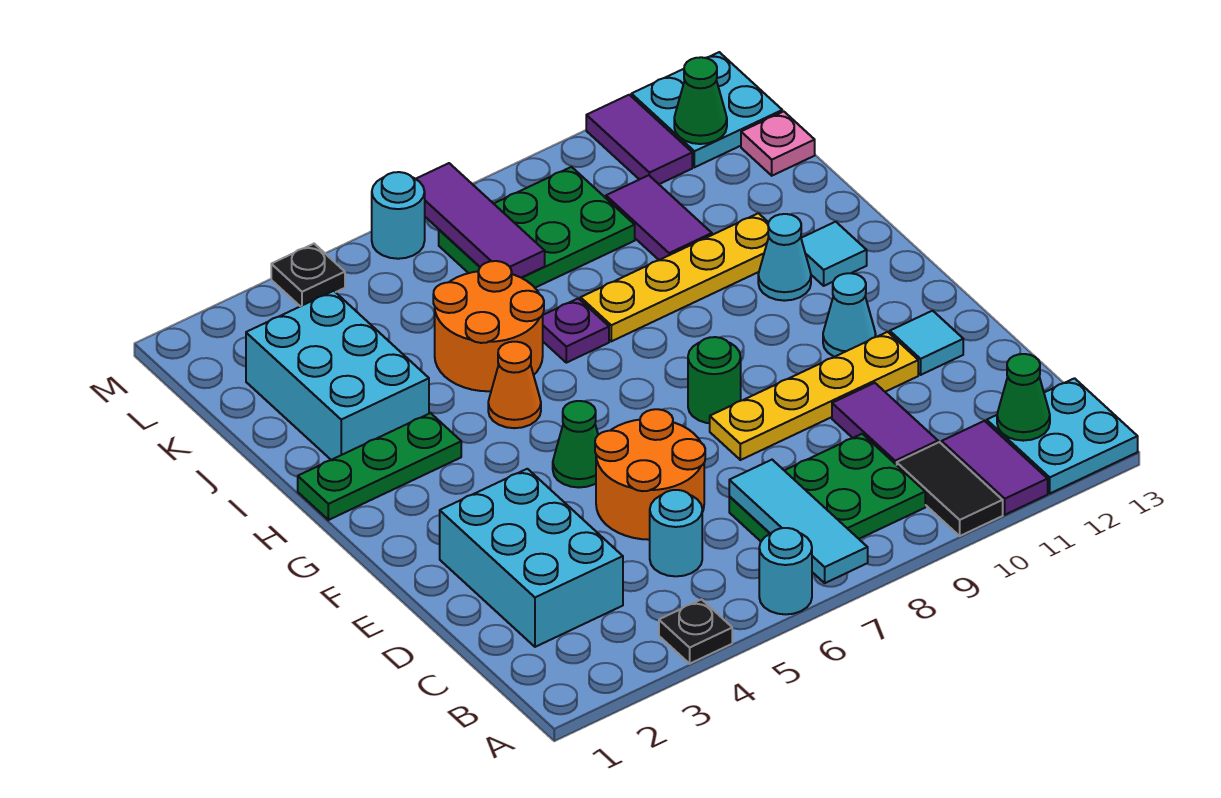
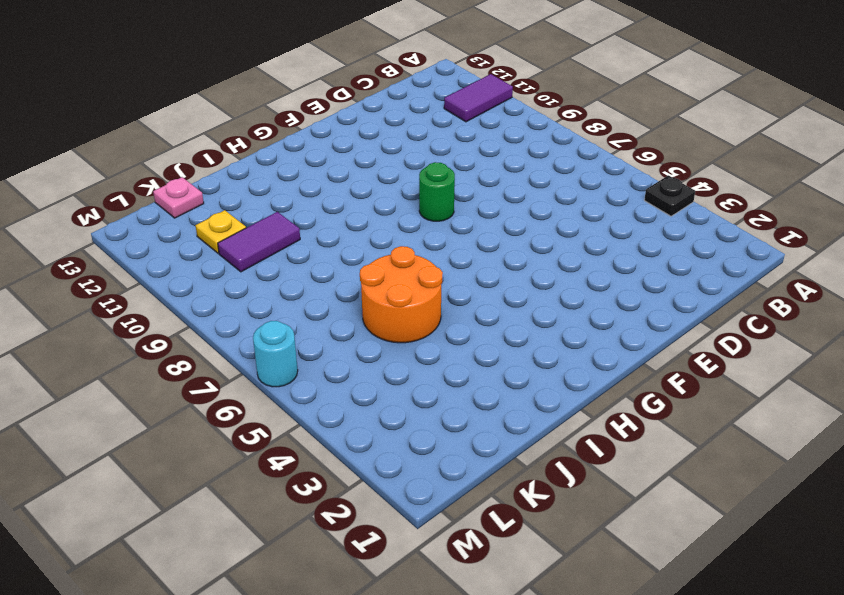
yellow 1x1 plate [196,210,246,253] -> none
none -> cyan 1x1 round brick [759,528,812,614]
none -> black 1x2 tile [897,442,1003,536]
none -> cyan 2x2 plate [987,378,1138,493]
none -> green 2x3 plate [729,434,925,541]

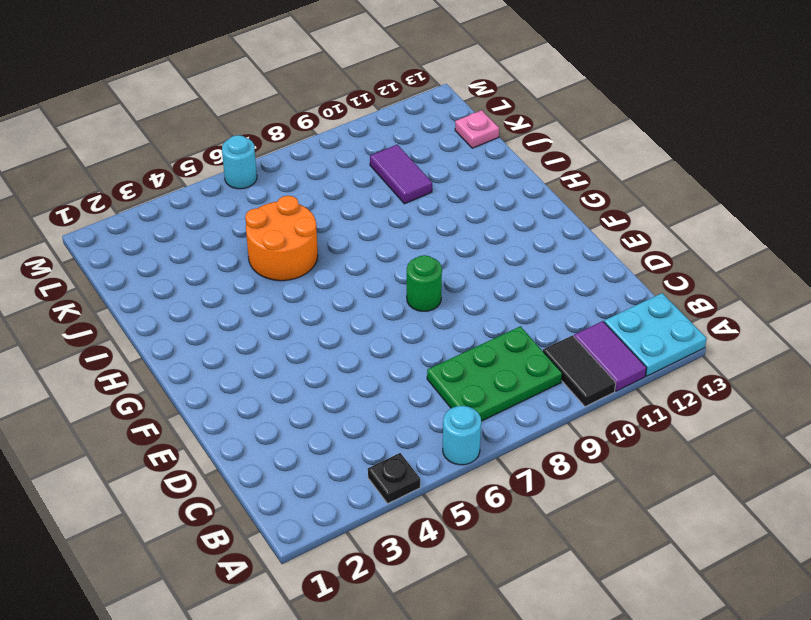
none -> cyan 2x3 brick [440,469,623,647]
none -> cyan 1x1 round brick [650,490,702,576]
none -> purple 1x2 tile [832,383,938,465]
none -> orange 2x2 round brick [595,409,705,540]

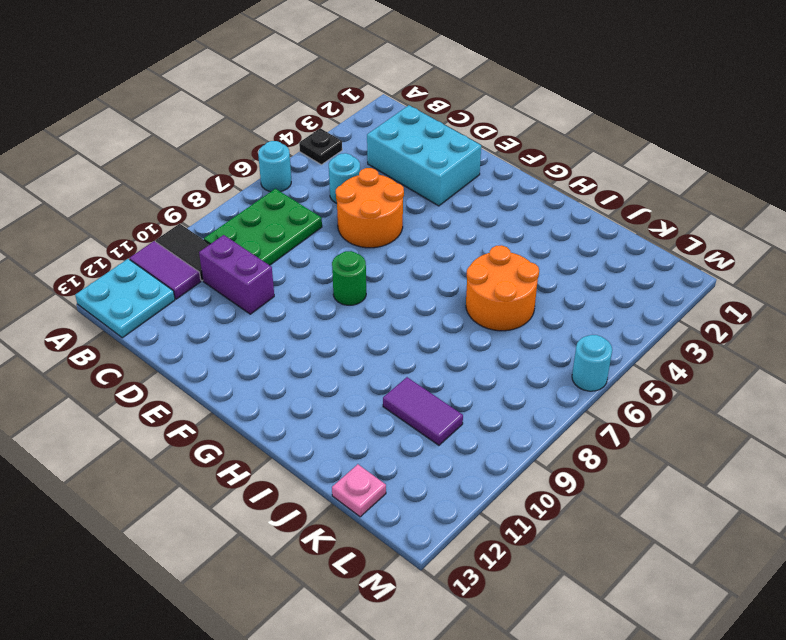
purple 1x2 brick [199,235,274,314] -> purple 1x2 tile [832,383,938,465]
none -> yellow 1x4 plate [710,332,918,460]
none -> cyan 1x1 tile [890,311,963,375]
none -> green 1x1 cone [553,401,598,487]
none -> cyan 1x1 cone [823,273,876,357]

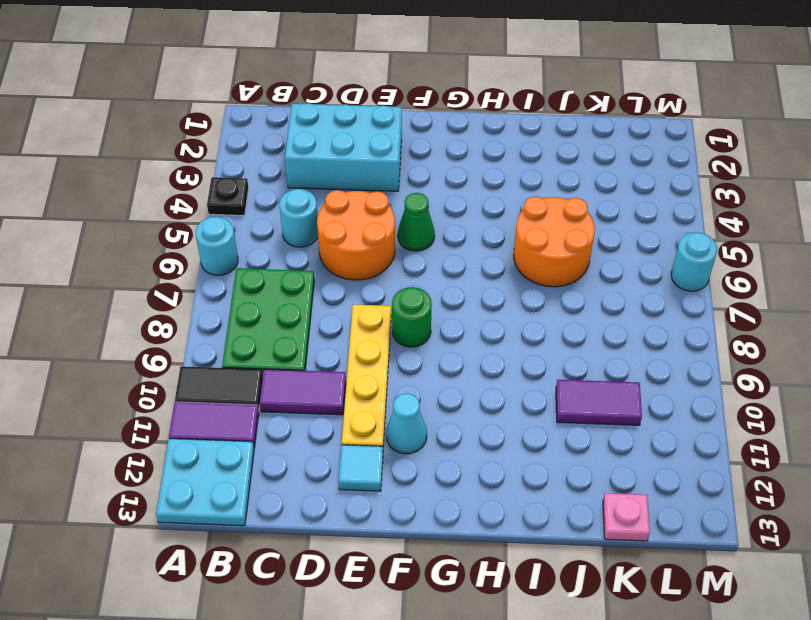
none -> green 1x3 plate [298,413,461,520]
none -> orange 1x1 cone [488,342,541,428]
none -> cyan 1x1 cone [758,214,811,301]
none -> cyan 1x1 tile [801,222,867,286]

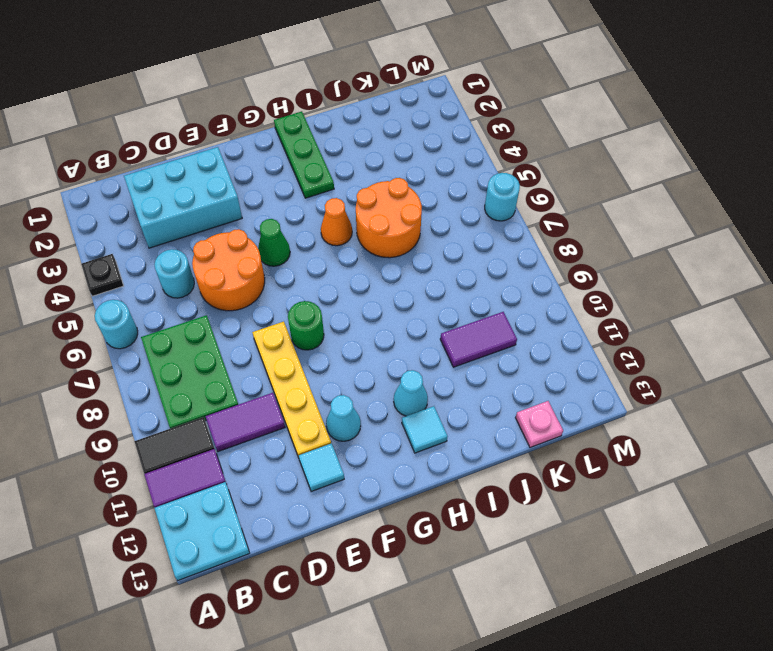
none -> cyan 2x3 brick [246,291,429,460]
none -> purple 1x1 plate [543,298,609,363]
none -> yellow 1x4 plate [581,213,769,341]
none -> green 2x3 plate [439,167,635,288]

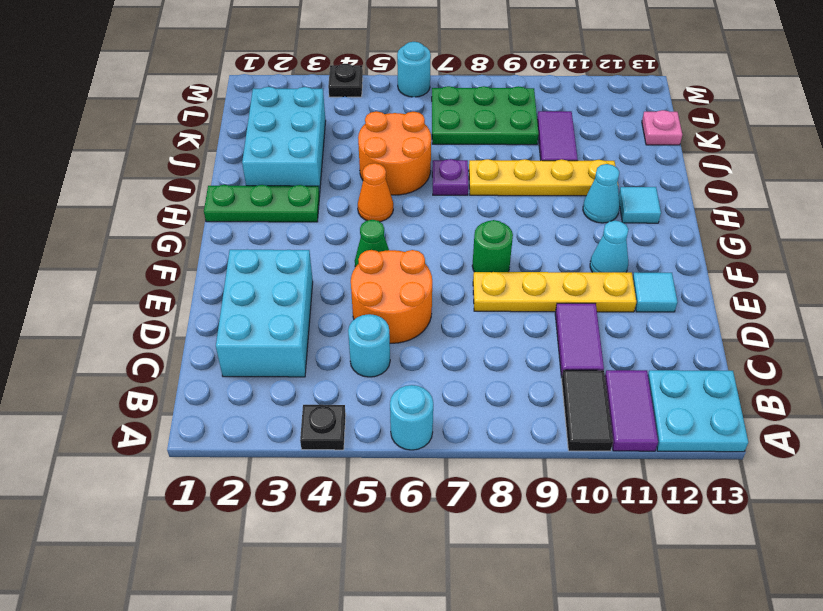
none -> green 2x3 plate [729,434,925,541]
none -> purple 1x2 tile [586,95,692,184]
none -> cyan 2x2 plate [631,52,782,167]
none -> cyan 1x3 tile [729,460,868,583]

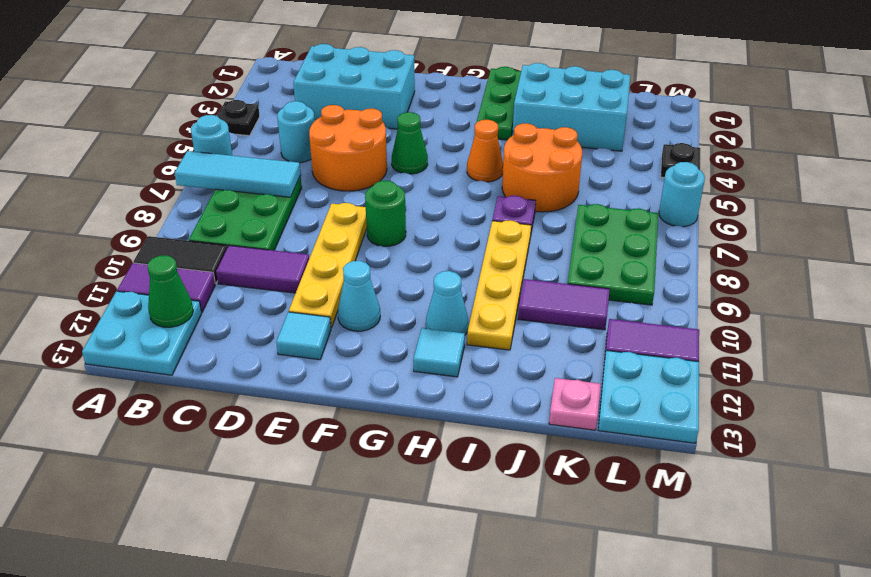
none -> purple 1x3 tile [416,163,545,278]
none -> green 1x1 cone [674,57,727,144]

